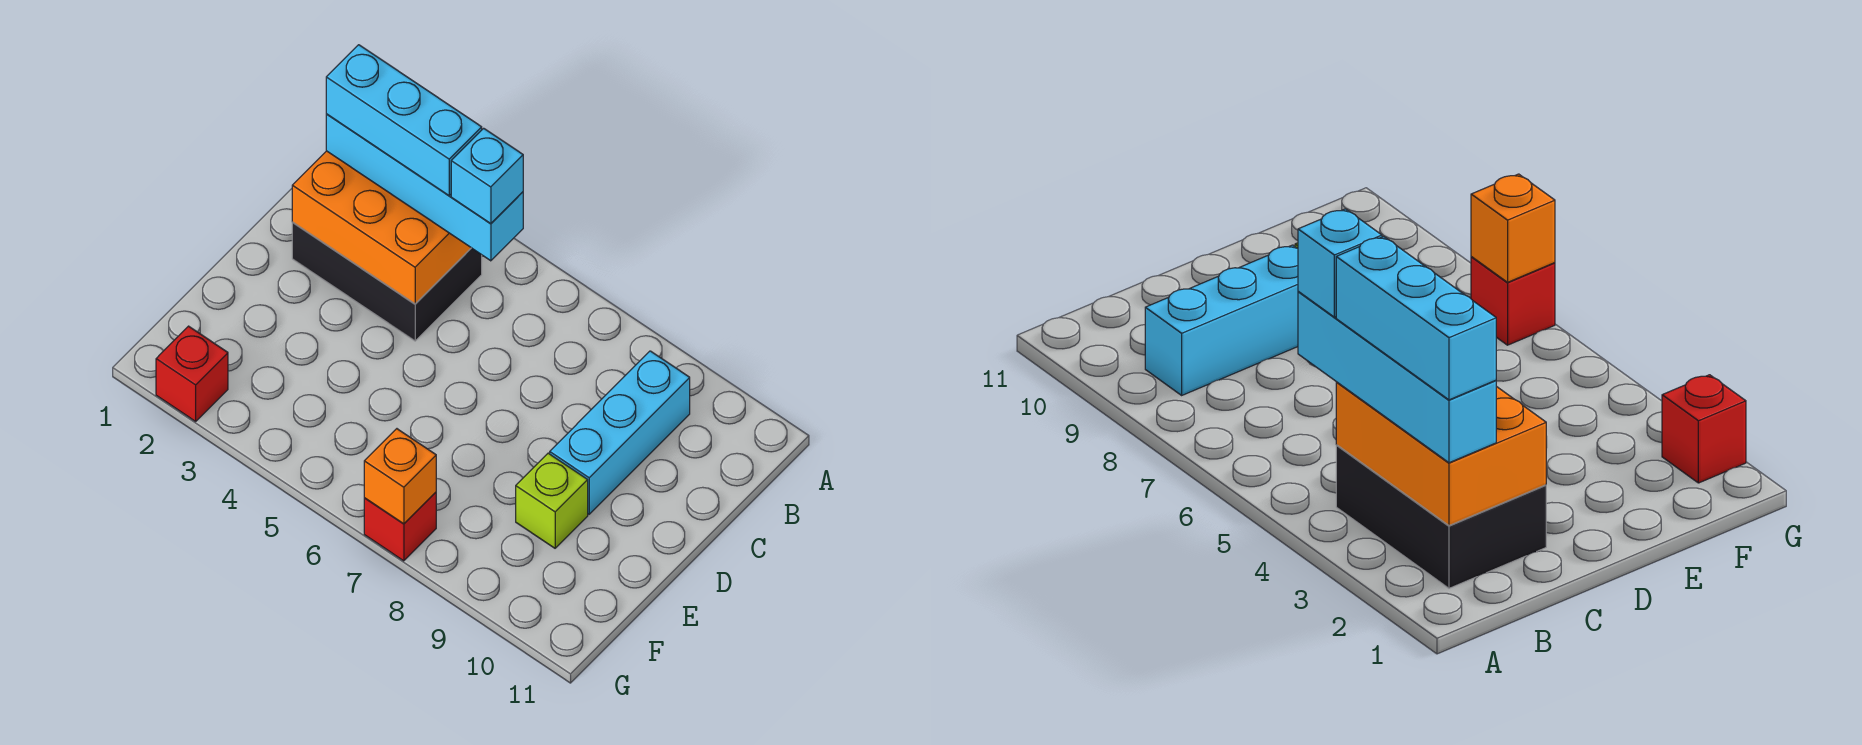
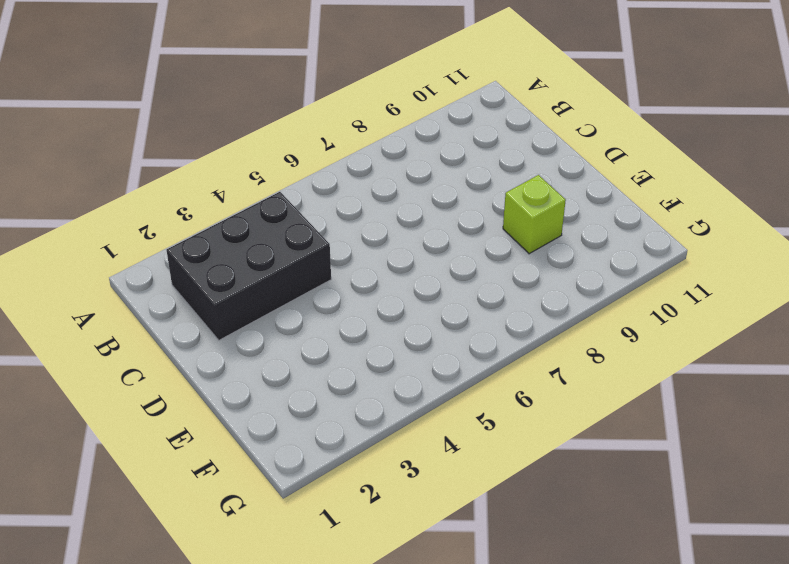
none -> cyan 1x3 brick [550,351,690,514]
none -> red 1x1 brick [156,326,228,421]

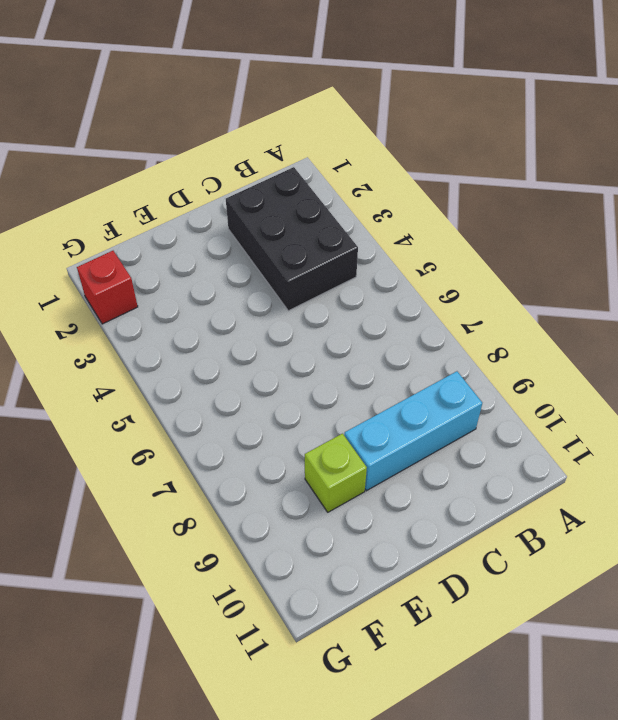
none -> red 1x1 brick [364,492,436,561]
none -> orange 2x3 brick [292,151,471,304]

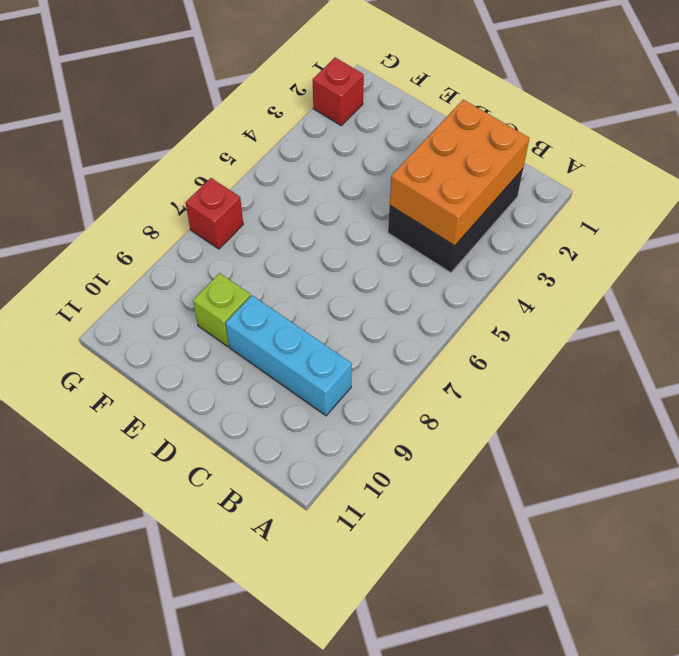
none -> orange 1x1 brick [364,429,436,524]
none -> cyan 1x4 brick [326,114,523,261]

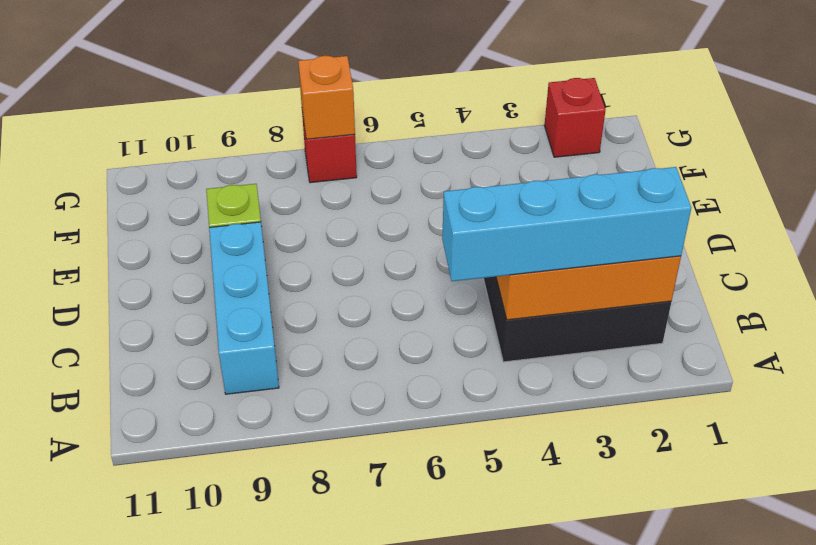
none -> cyan 1x3 brick [326,45,482,196]
none -> cyan 1x1 brick [451,128,523,224]

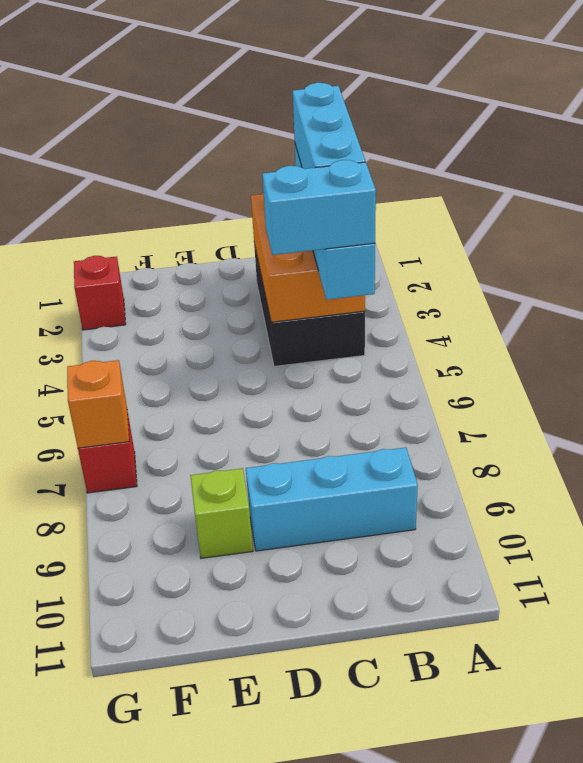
cyan 1x2 brick [263,160,376,255] -> cyan 1x1 brick [451,128,523,224]

